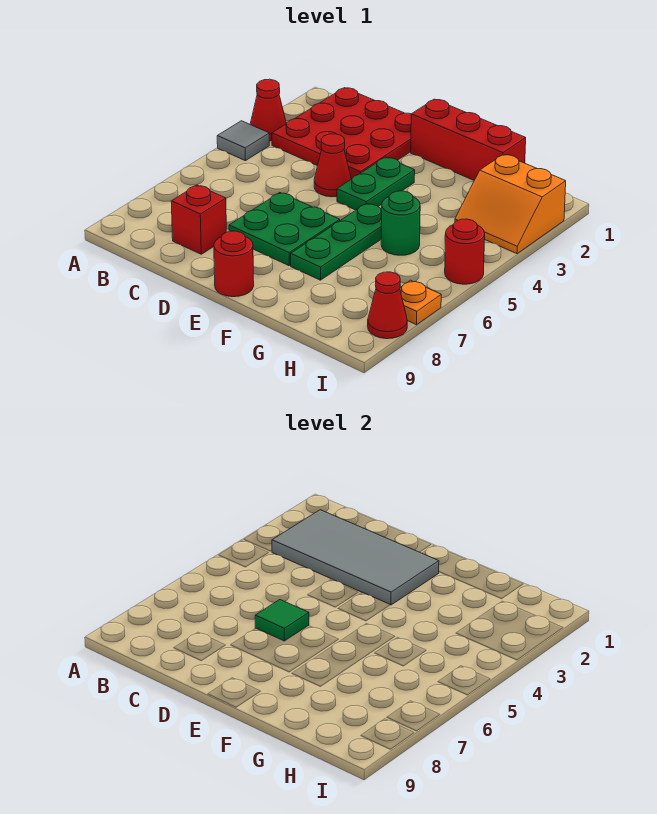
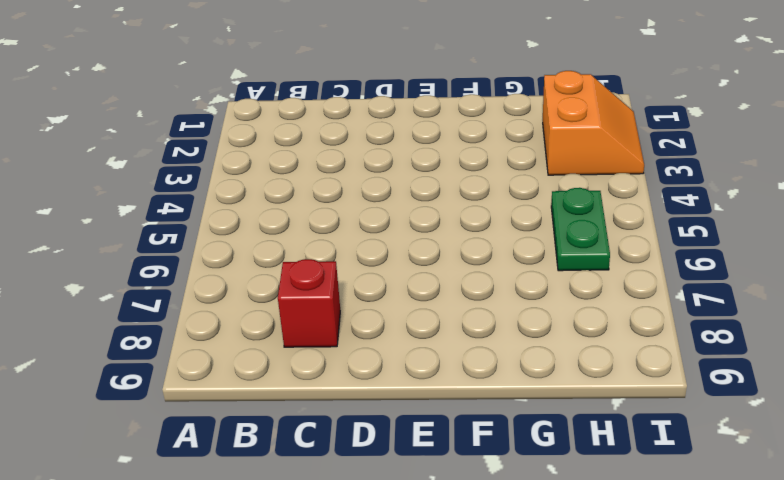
orange 2x2 slope [543,71,644,175] -> orange 2x2 slope turned to [455,154,566,254]
green 1x2 plate [551,188,610,271] -> green 1x2 plate moved to [337,157,415,210]
none -> red 1x1 cone [250,79,286,141]
none -> grey 1x1 tile [217,121,269,161]
none -> red 3x3 plate [272,88,411,179]

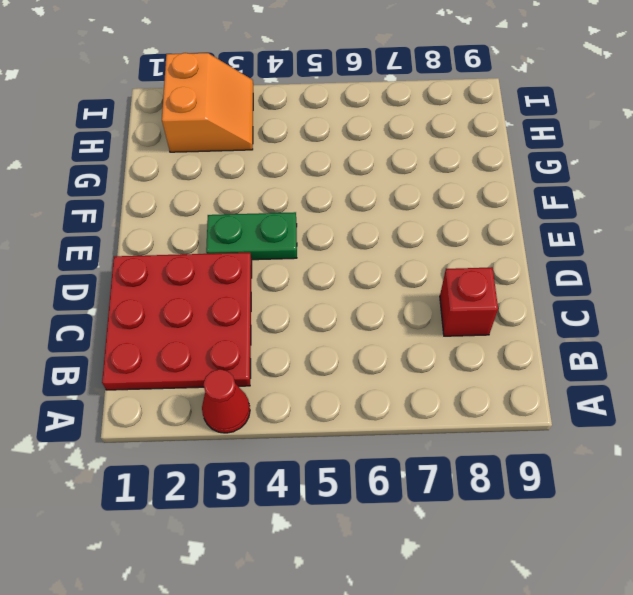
none -> grey 1x1 tile [217,121,269,161]
none -> red 1x1 cone [314,134,351,197]
none -> green 2x2 plate [229,193,340,266]

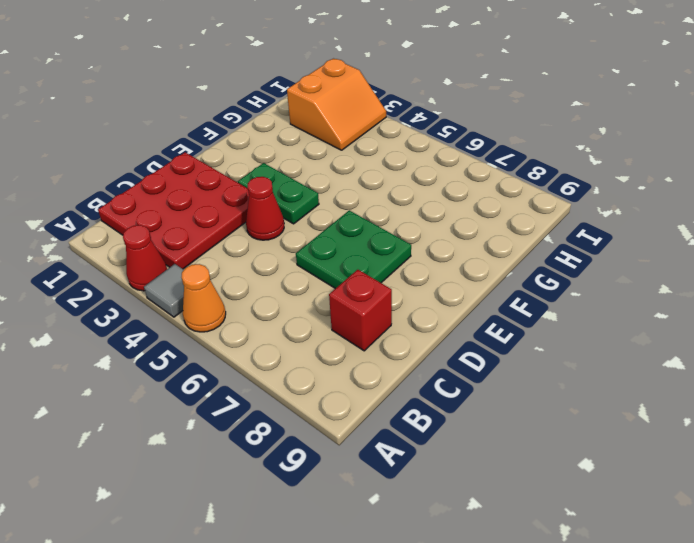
orange 1x1 cone [181,264,226,332] -> none
none -> red 1x3 brick [411,99,526,180]
none -> red 1x1 round brick [214,231,254,297]
none -> green 1x3 plate [291,203,382,280]

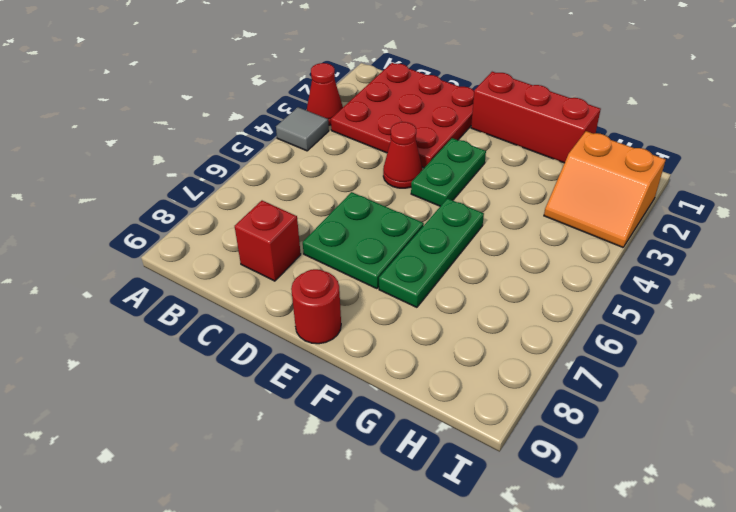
none -> green 1x1 round brick [381,191,420,255]
none -> red 1x1 round brick [445,219,485,284]
none -> orange 1x1 plate [400,280,441,325]

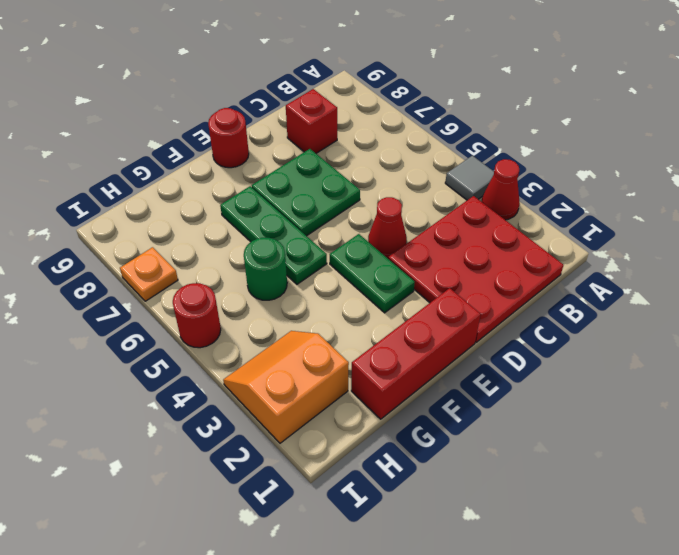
none -> red 1x1 cone [368,272,407,339]
none -> grey 2x4 tile [272,510,439,605]
none -> green 1x1 tile [255,600,309,641]

